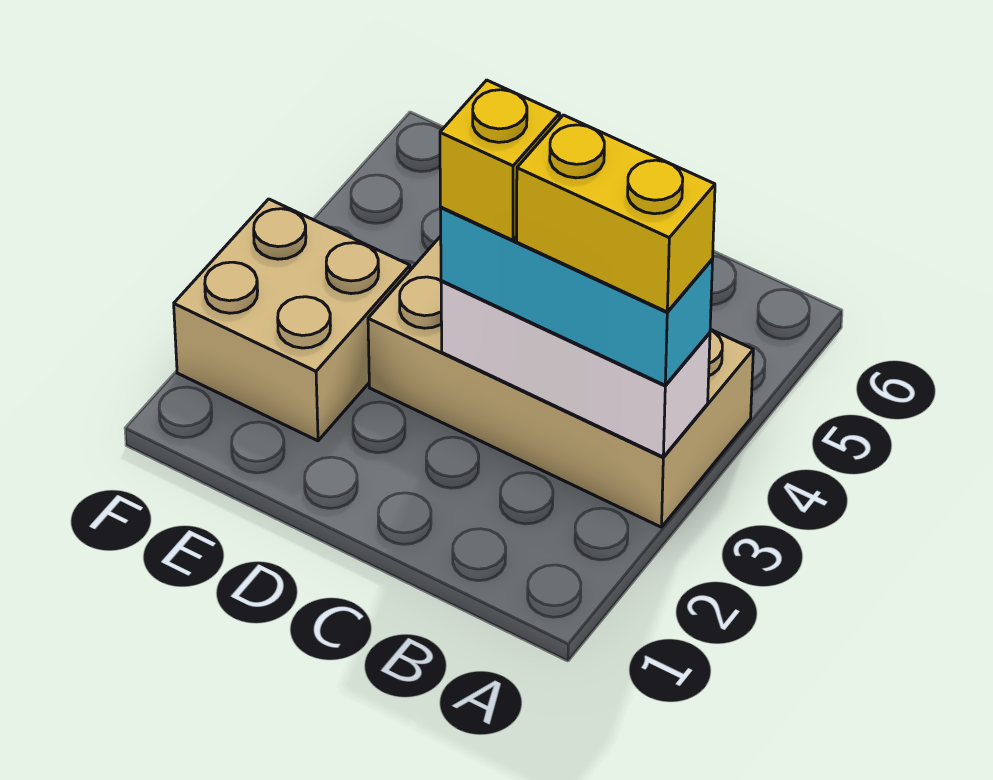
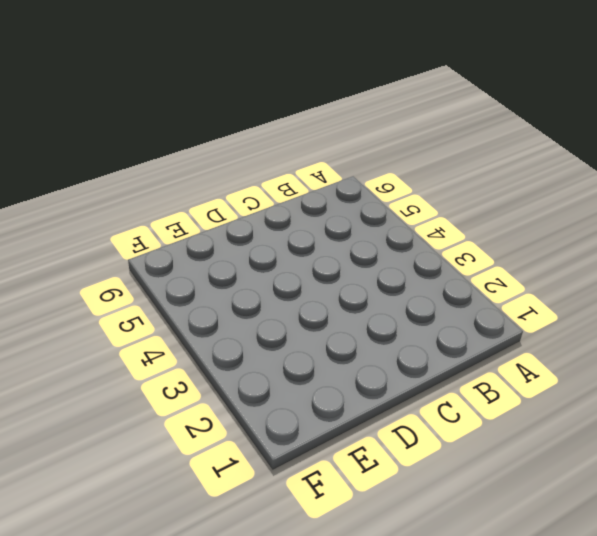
none -> tan 2x4 brick [368,236,753,527]
none -> tan 2x2 brick [174,199,410,441]

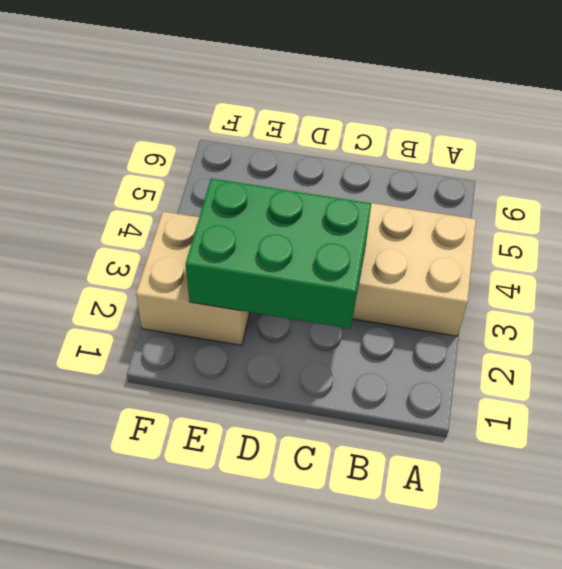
green 2x3 brick [186,178,371,329] -> white 1x3 brick [441,281,710,457]
none -> cyan 1x3 brick [441,207,713,385]
none -> yellow 1x2 brick [517,115,715,312]

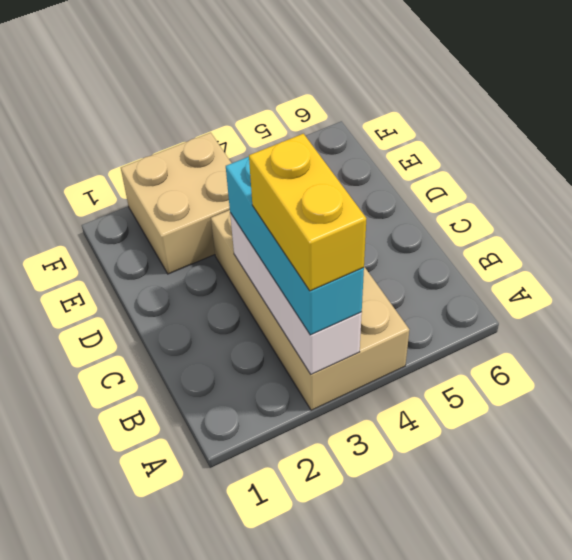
none -> yellow 1x1 brick [440,80,560,240]

